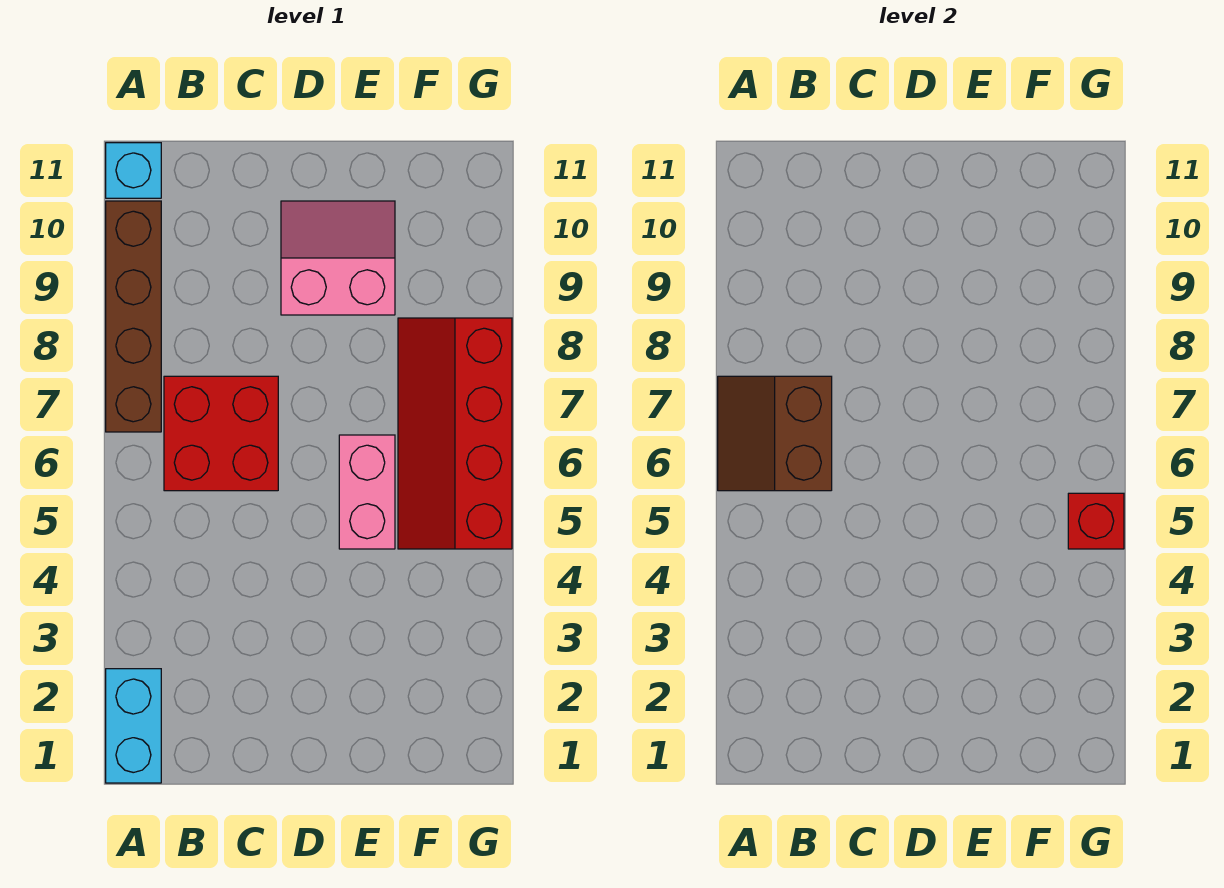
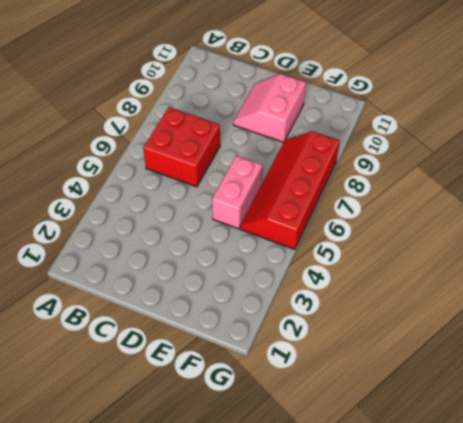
pink 2x2 slope [233,74,306,142] -> pink 2x2 slope turned to [281,201,395,315]
none -> cyan 1x2 brick [106,669,161,783]
none -> brown 1x4 brick [106,201,161,432]

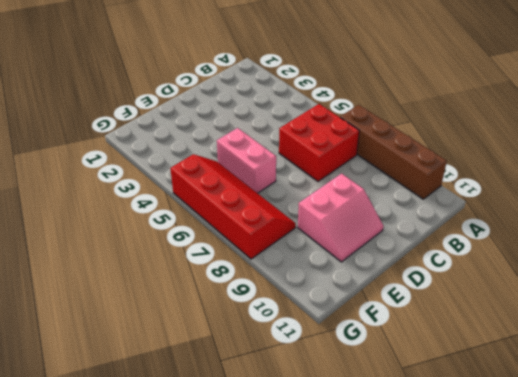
none -> cyan 1x2 brick [106,669,161,783]
none -> cyan 1x1 brick [106,143,161,198]

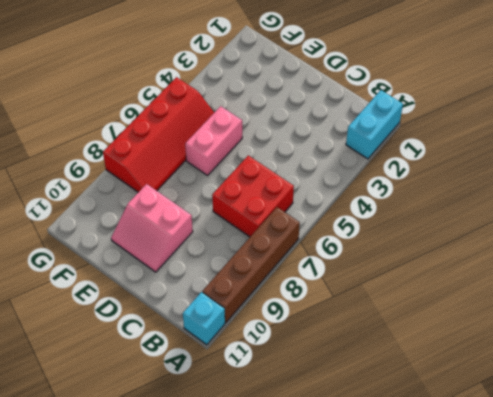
none -> brown 2x2 slope [718,376,832,491]
none -> red 1x1 brick [1068,493,1124,549]

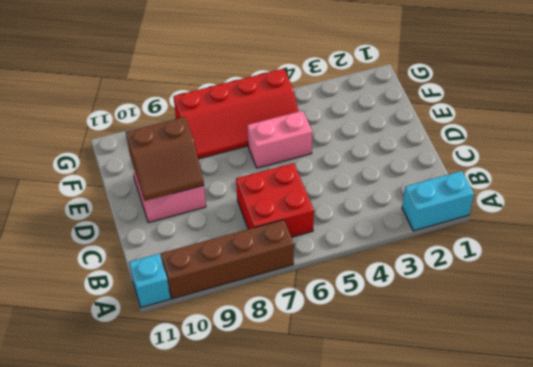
brown 2x2 slope [126,117,204,201] -> brown 2x2 slope moved to [718,376,832,491]
none -> red 1x1 brick [1068,493,1124,549]

